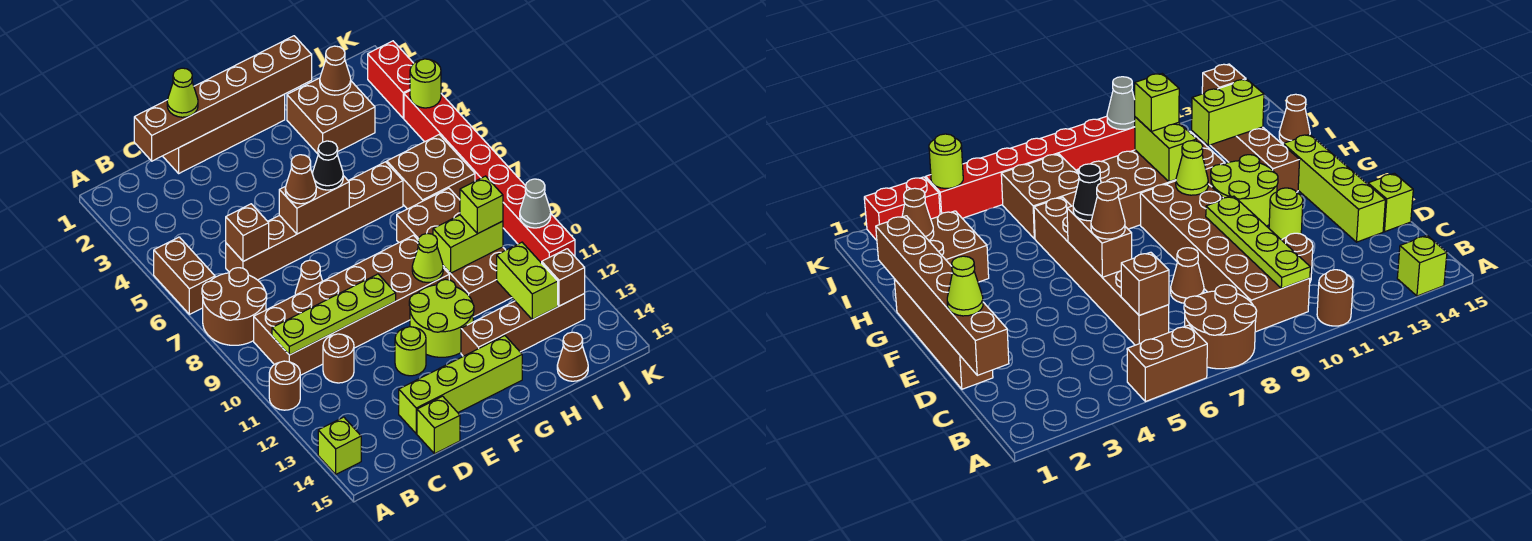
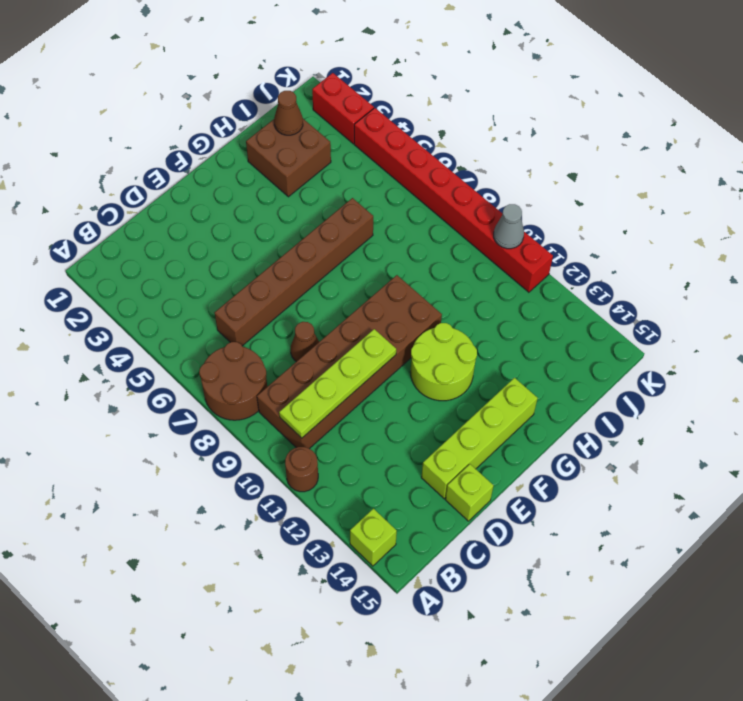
none -> brown 1x2 brick [154,237,215,314]
none -> brown 1x1 round brick [323,334,354,383]
none -> brown 1x4 brick [163,94,285,173]
none -> lime 1x1 round brick [395,327,426,376]

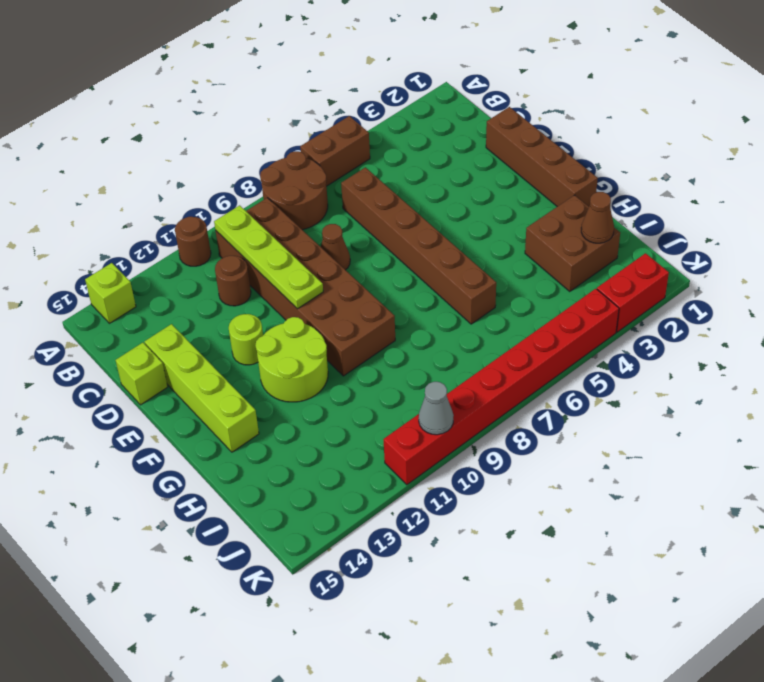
none -> brown 1x4 brick [461,294,585,356]
none -> brown 2x4 brick [397,188,512,317]
none -> brown 2x2 brick [387,135,475,209]
none -> brown 1x1 cone [557,332,588,381]

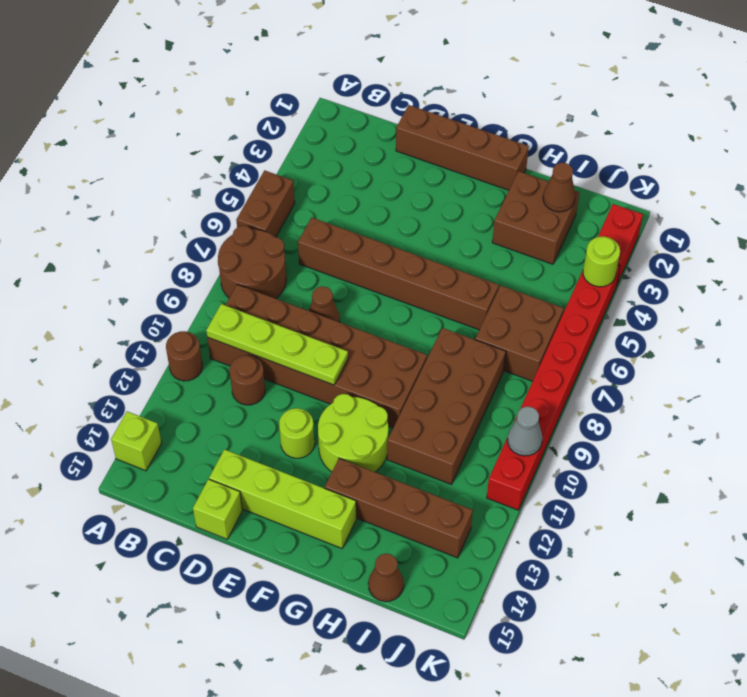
none -> brown 1x6 brick [134,36,312,161]
none -> brown 1x1 brick [226,204,269,261]
none -> brown 1x2 brick [279,176,349,234]
none -> lime 1x1 cone [412,233,443,283]

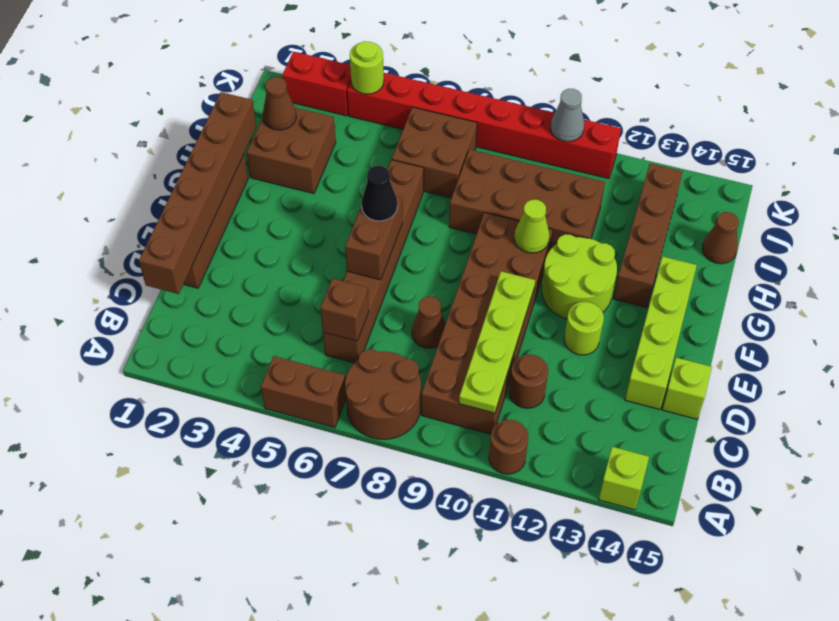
none -> lime 1x2 brick [433,215,503,273]
none -> lime 1x2 brick [497,242,558,320]
none -> brown 1x1 brick [542,249,585,306]
none -> lime 1x1 cone [167,68,198,117]

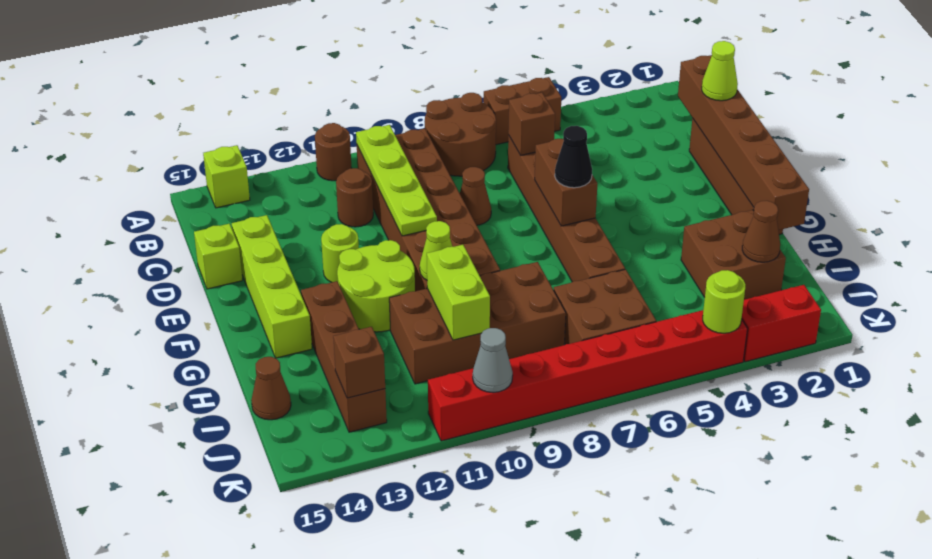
none -> lime 1x2 brick [497,242,558,320]
none -> brown 1x1 cone [285,155,316,204]
none -> lime 1x1 brick [460,176,503,234]

